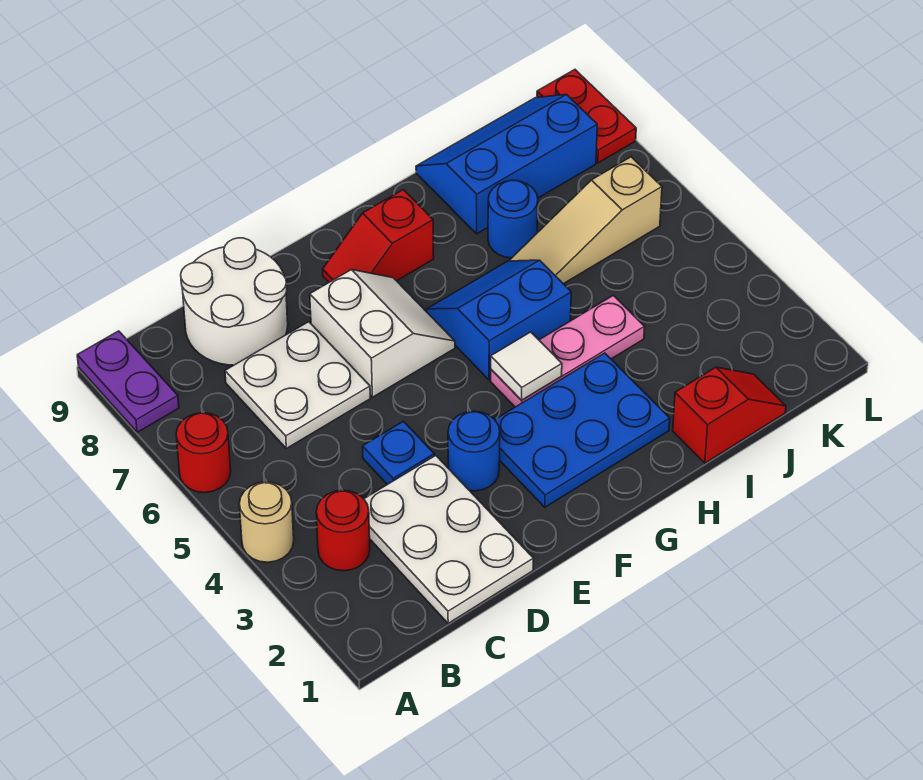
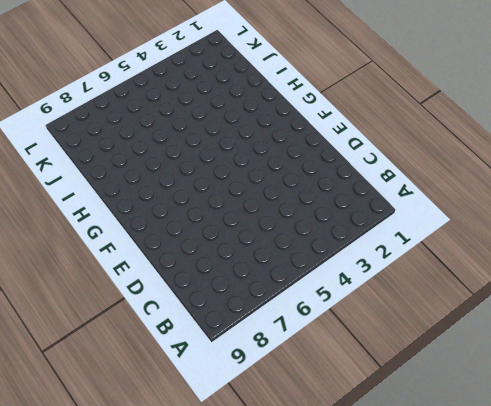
none -> tan 1x1 round brick [239,482,294,562]
none -> red 1x1 round brick [176,413,231,493]
none -> purple 1x2 plate [77,331,179,432]

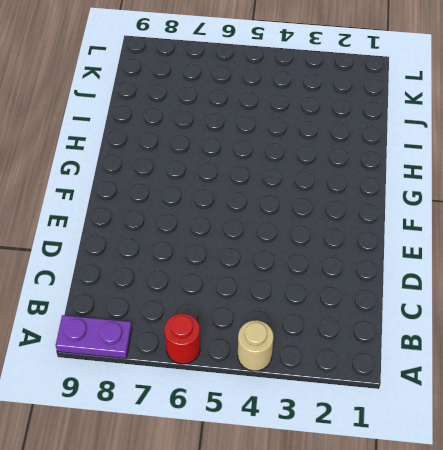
none -> red 1x1 round brick [316,490,370,571]
none -> white 2x3 plate [364,455,534,623]
none -> white 2x2 plate [225,322,370,448]

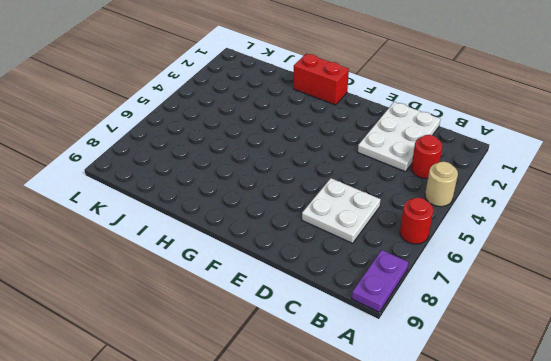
red 1x2 brick [294,53,349,105] -> none
none -> white 2x2 round brick [181,238,288,365]
none -> blue 1x1 plate [363,421,434,485]
none -> blue 1x1 round brick [448,411,500,491]

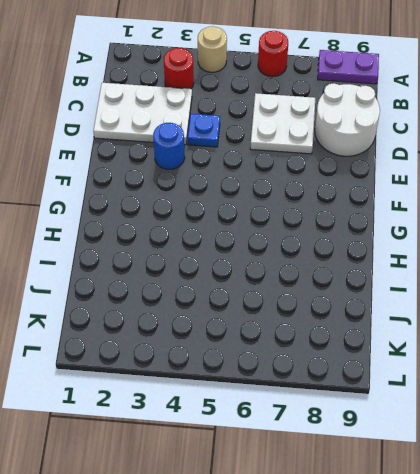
none -> white 2x2 slope [310,270,455,397]
none -> blue 2x3 plate [495,353,670,507]
none -> red 1x2 slope [323,190,434,282]

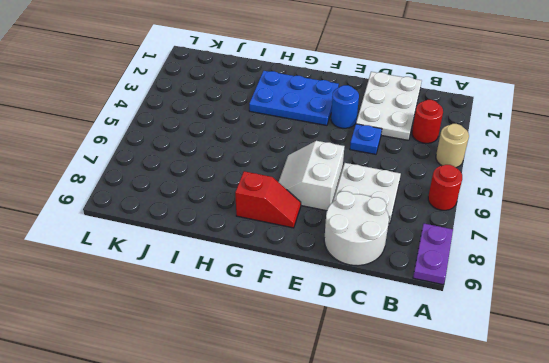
none -> pink 1x3 plate [491,296,645,407]
none -> blue 2x2 slope [427,260,571,380]
none -> red 1x2 slope [673,367,786,463]

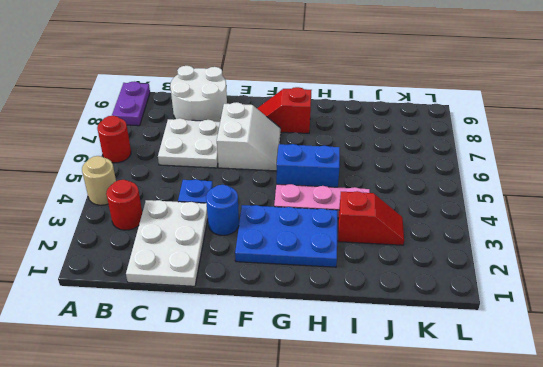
red 1x2 slope [338,191,404,245] -> red 1x2 slope moved to [673,367,786,463]
none -> tan 1x3 slope [510,157,662,284]
none -> blue 1x1 round brick [488,180,538,258]
none -> blue 2x3 slope [416,94,597,234]

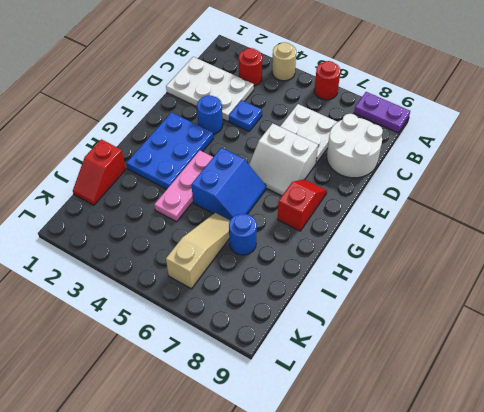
none -> blue 2x3 slope [416,94,597,234]
none -> red 1x2 plate [537,70,636,163]
none -> white 1x1 tile [491,332,562,400]

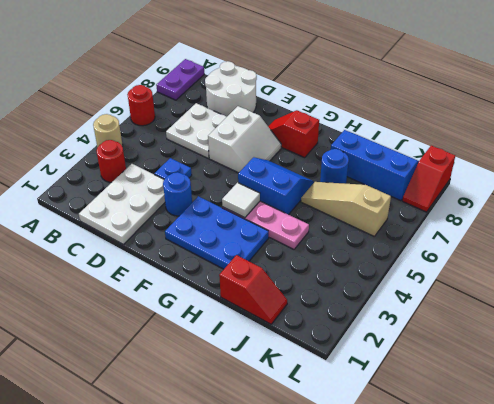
red 1x2 slope [402,146,455,212] -> red 1x2 plate [537,70,636,163]

